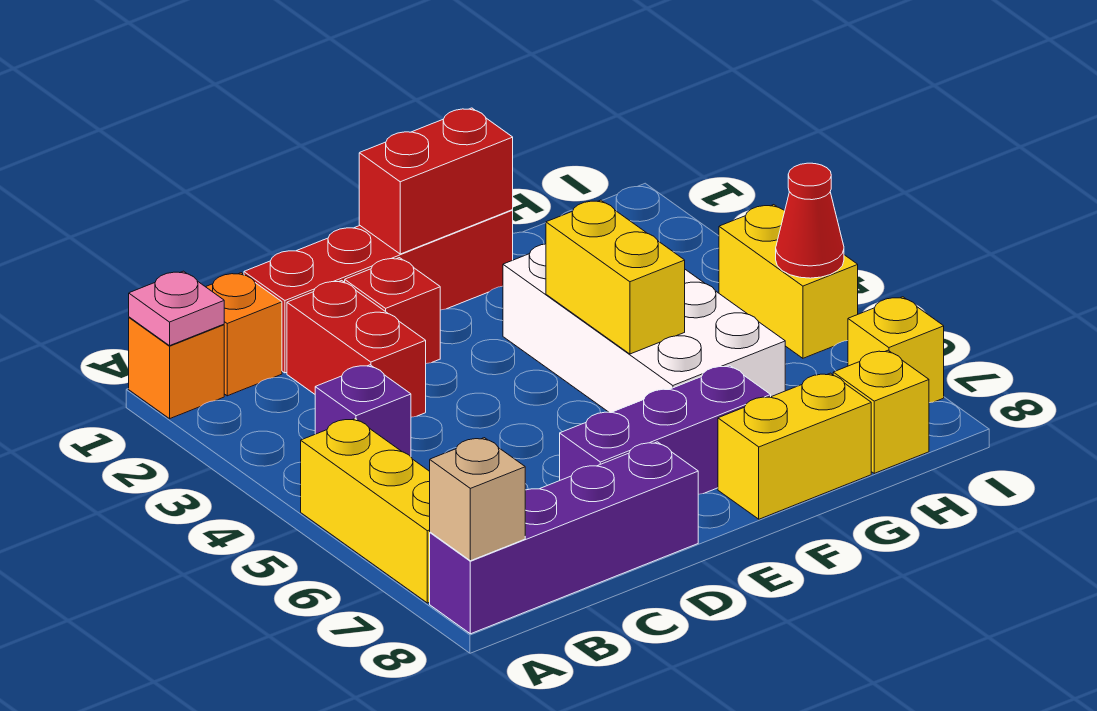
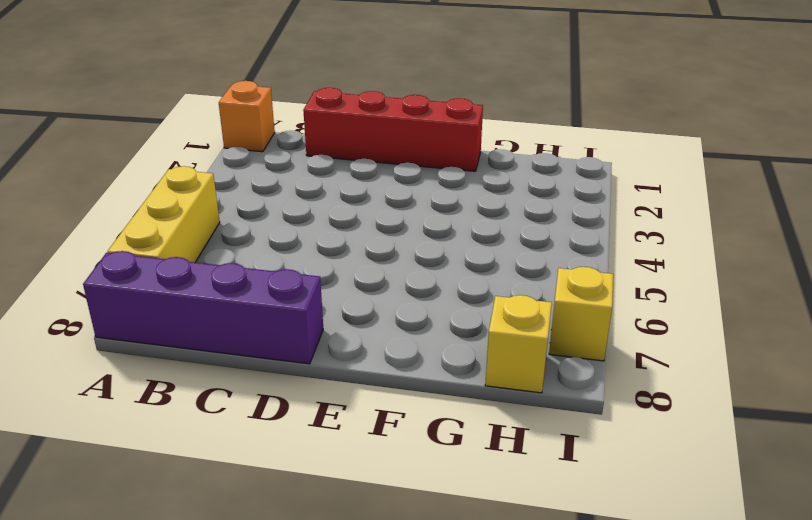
none -> orange 1x1 brick [206,273,282,396]
none -> purple 1x1 brick [315,365,411,457]
none -> red 1x2 brick [287,281,426,417]

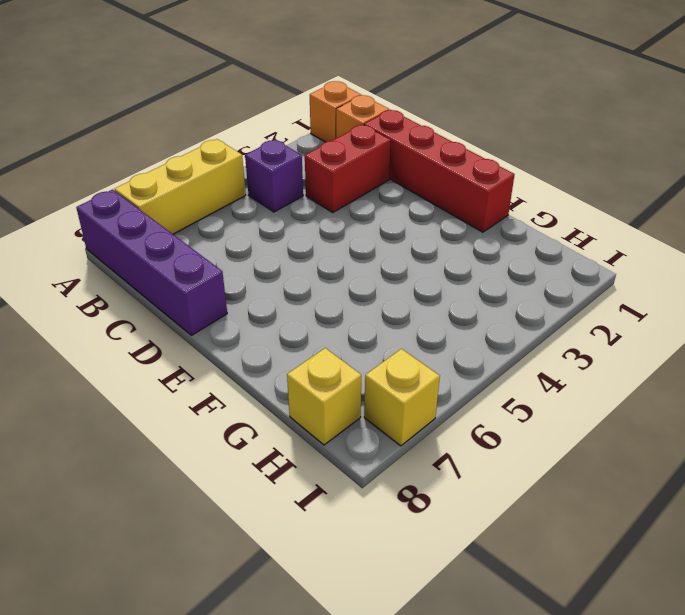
none -> red 1x1 brick [345,258,440,364]
none -> purple 1x3 brick [560,365,771,494]
none -> white 2x4 brick [503,244,785,413]

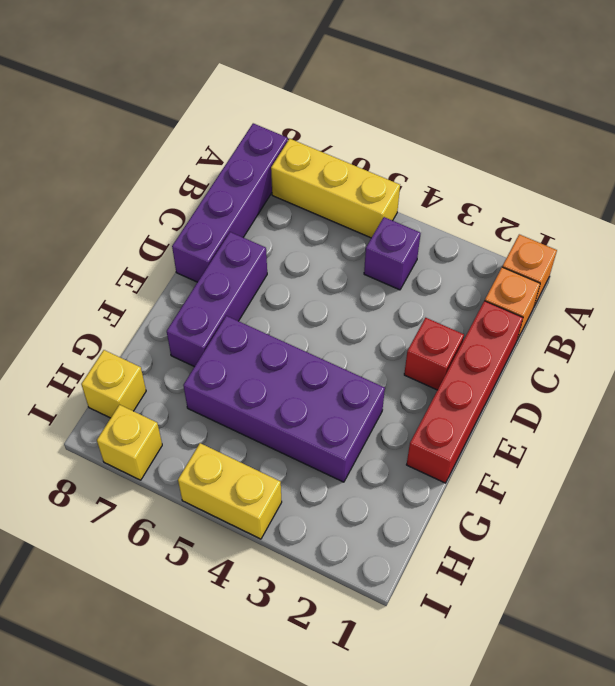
purple 2x4 brick [183,316,385,482] -> white 2x4 brick [503,244,785,413]
none -> red 1x2 brick [287,281,426,417]
none -> yellow 1x2 brick [718,373,871,519]
none -> pink 1x1 plate [129,271,224,346]

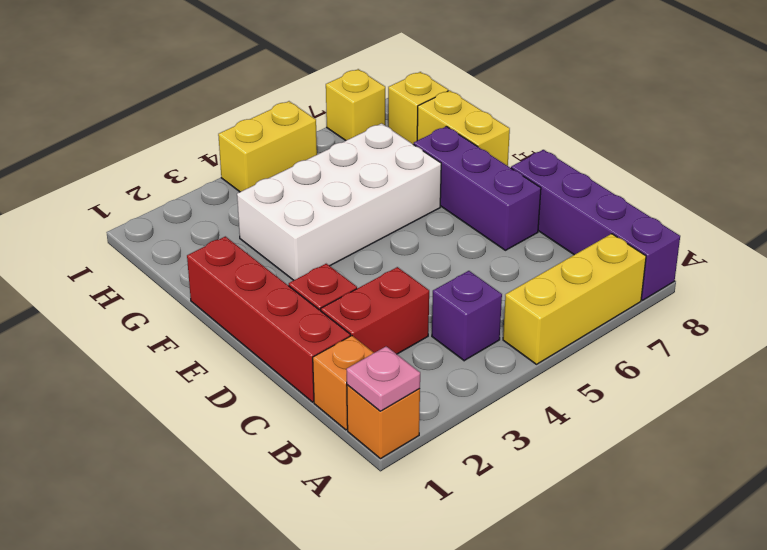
none -> tan 1x1 brick [430,438,525,561]
none -> red 1x2 brick [359,108,513,254]
none -> yellow 1x2 brick [546,200,685,354]

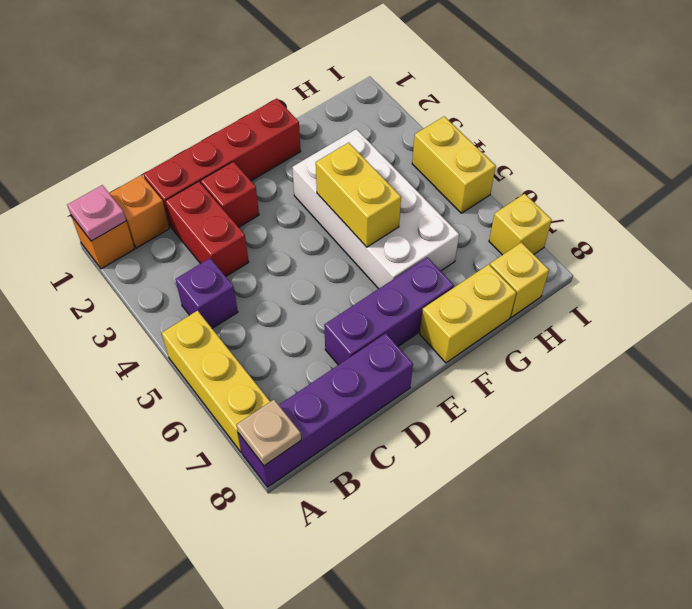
tan 1x1 plate [236,400,301,466] -> tan 1x1 brick [430,438,525,561]
none -> red 1x2 brick [359,108,513,254]
none -> red 1x1 cone [776,163,844,278]

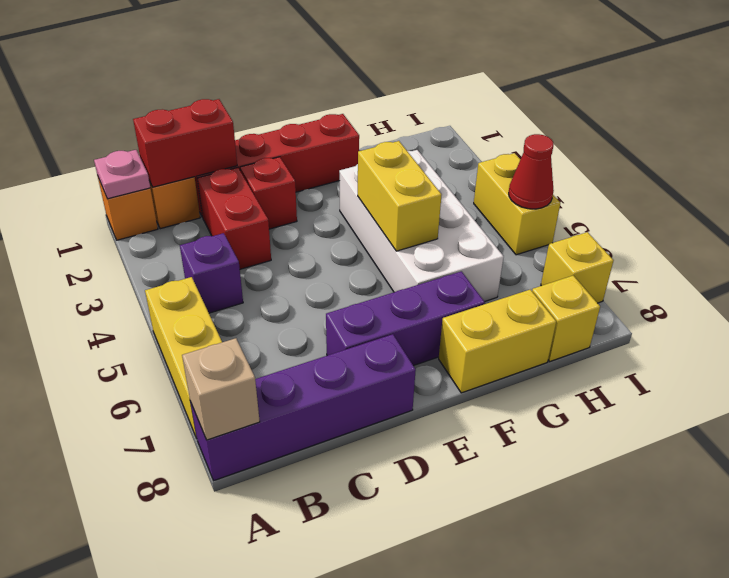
red 1x2 brick [133,99,237,187] -> red 1x2 brick moved to [359,108,513,254]

